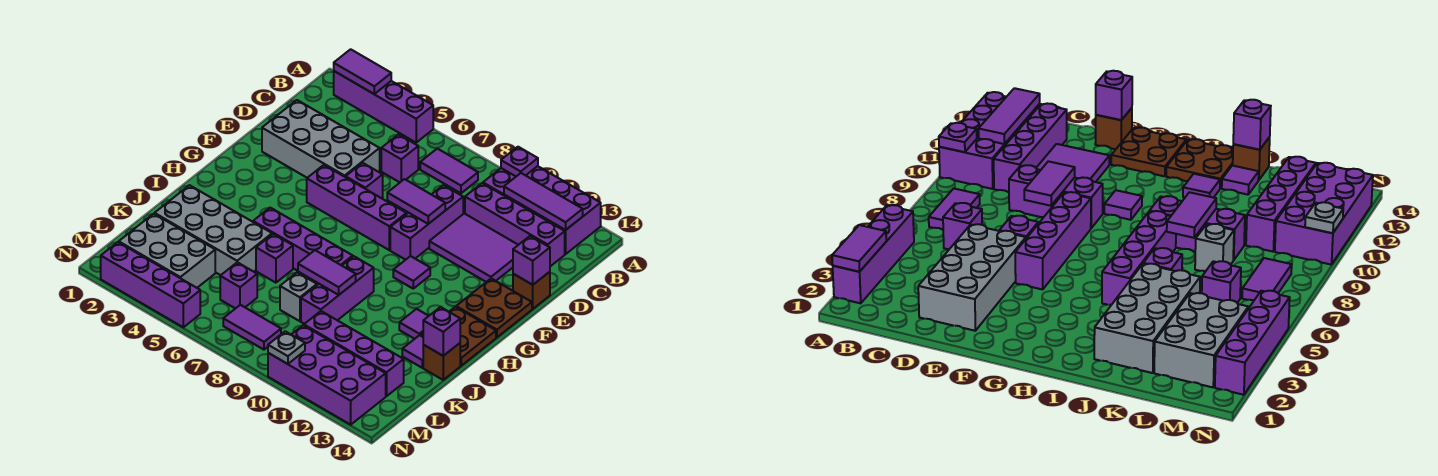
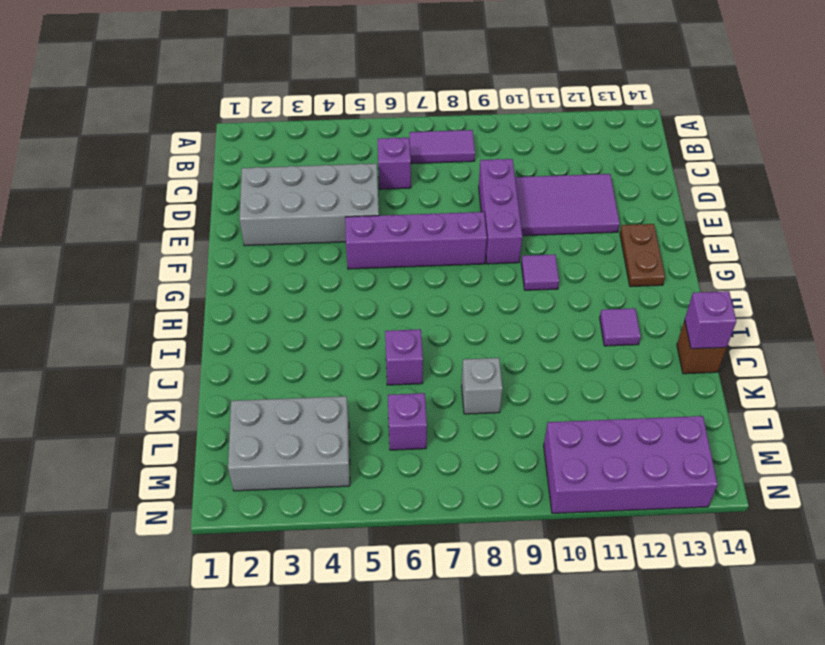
brown 1x2 plate [620,224,665,287] -> brown 2x2 plate [456,278,532,337]
none -> purple 1x4 brick [334,71,433,142]
none -> purple 2x4 brick [483,166,601,254]
none -> purple 1x4 brick [465,183,565,266]
none -> purple 1x1 brick [346,163,383,198]

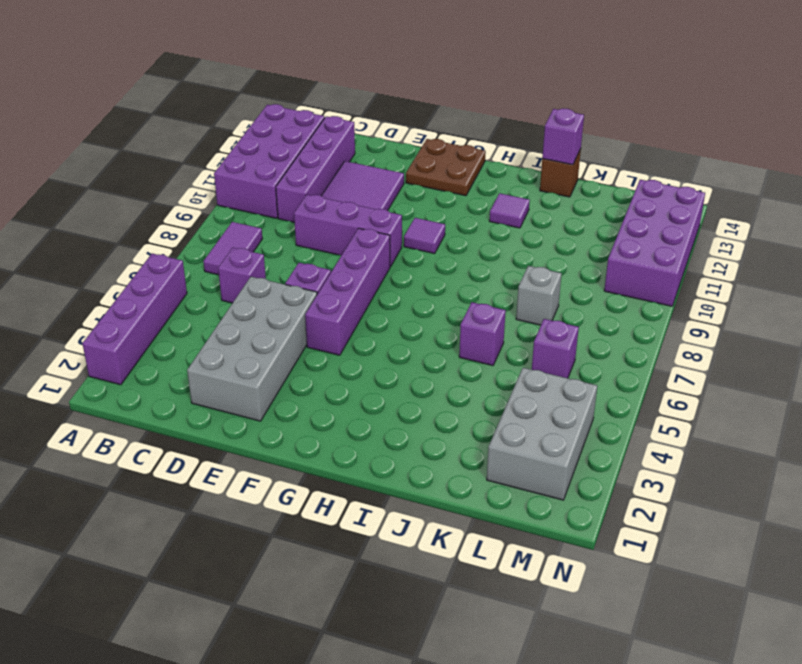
none -> brown 1x1 brick [513,272,550,309]
none -> brown 2x2 plate [420,307,496,366]
none -> purple 1x4 brick [253,208,353,271]
none -> purple 1x3 brick [301,256,374,324]

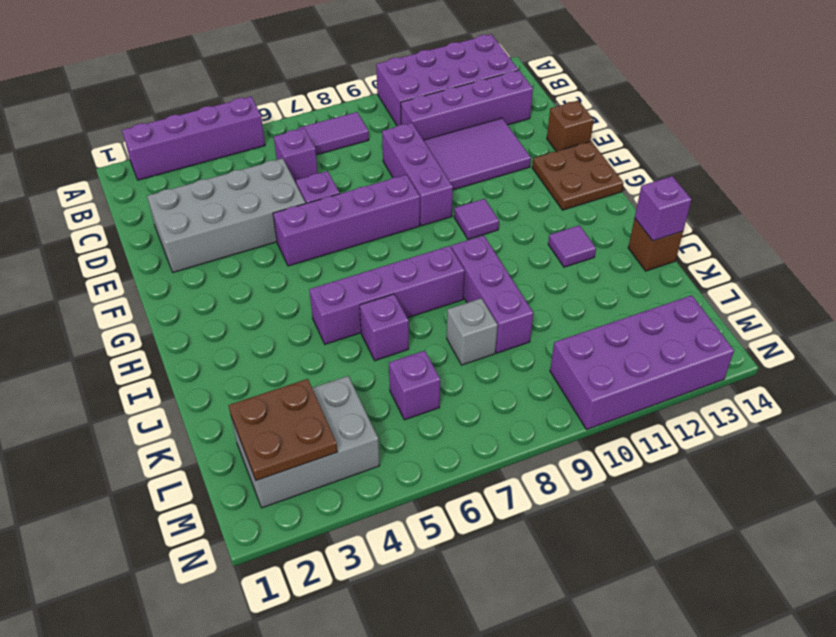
brown 2x2 plate [228,379,337,481] -> brown 2x2 plate moved to [420,307,496,366]
none -> grey 2x4 brick [155,185,272,275]
none -> purple 1x1 tile [402,335,424,368]
none -> purple 1x4 brick [304,311,404,396]
none -> purple 1x2 tile [223,305,281,350]

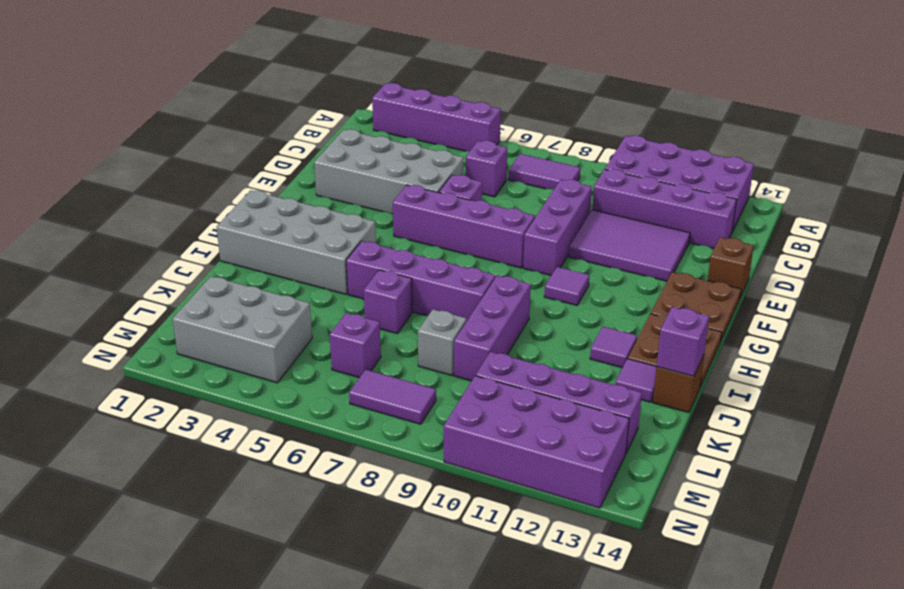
grey 2x4 brick [217,190,376,294] -> grey 2x4 brick moved to [155,185,272,275]
none -> purple 1x4 brick [101,242,200,327]
none -> purple 1x2 tile [334,49,391,94]
none -> purple 1x1 plate [501,147,538,176]
none -> purple 1x3 tile [504,173,583,230]

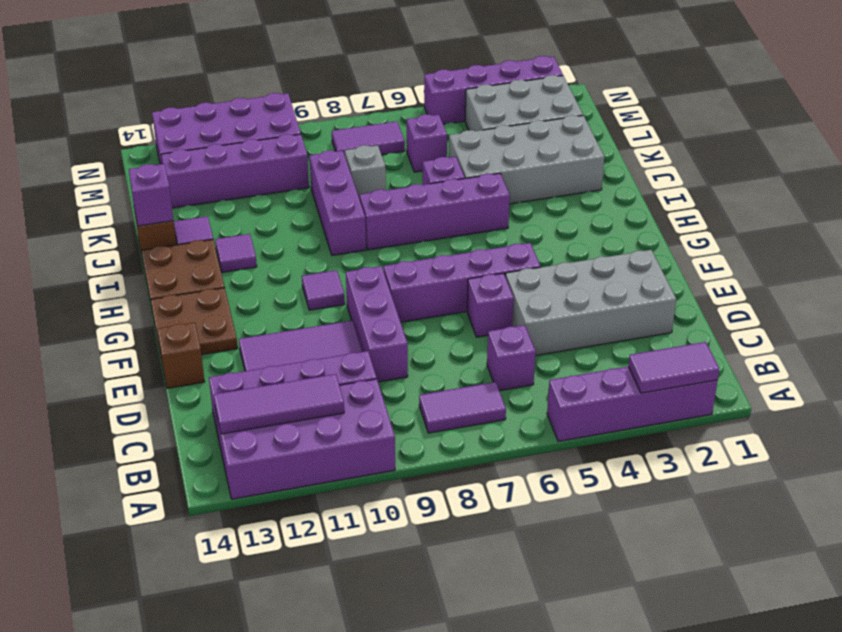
none -> purple 1x1 plate [501,147,538,176]
none -> purple 1x2 tile [387,179,445,224]
none -> purple 1x1 brick [513,236,550,285]
none -> purple 1x2 tile [298,250,356,295]

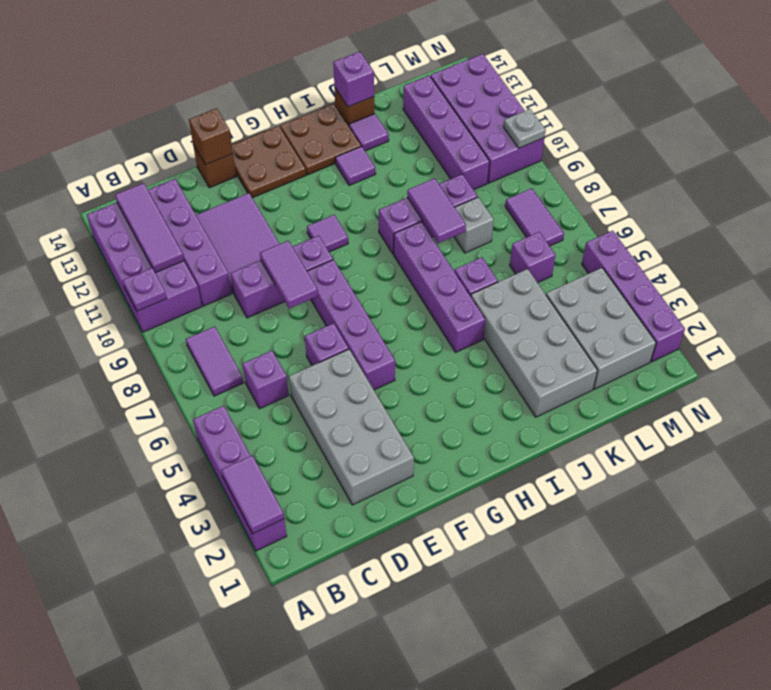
brown 1x1 brick [189,108,233,165] -> purple 1x1 brick [513,236,550,285]

